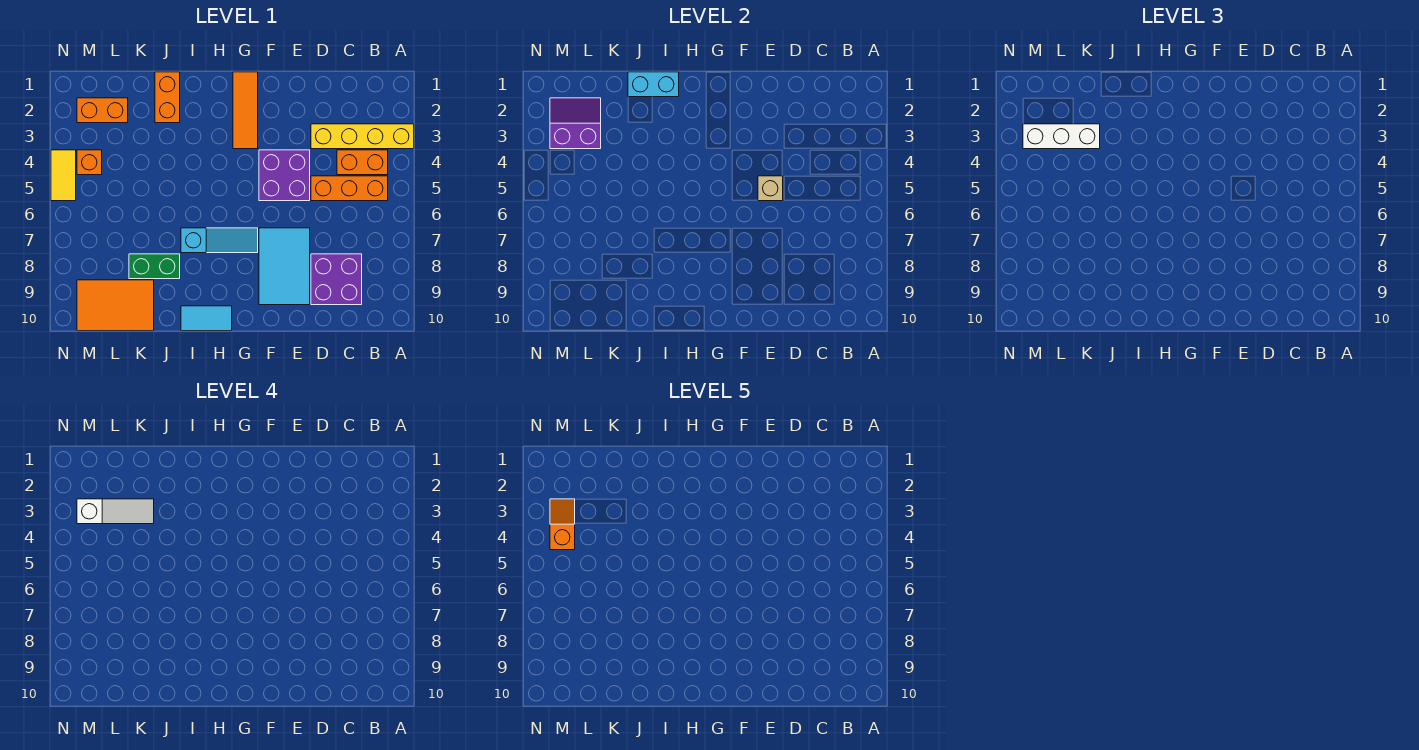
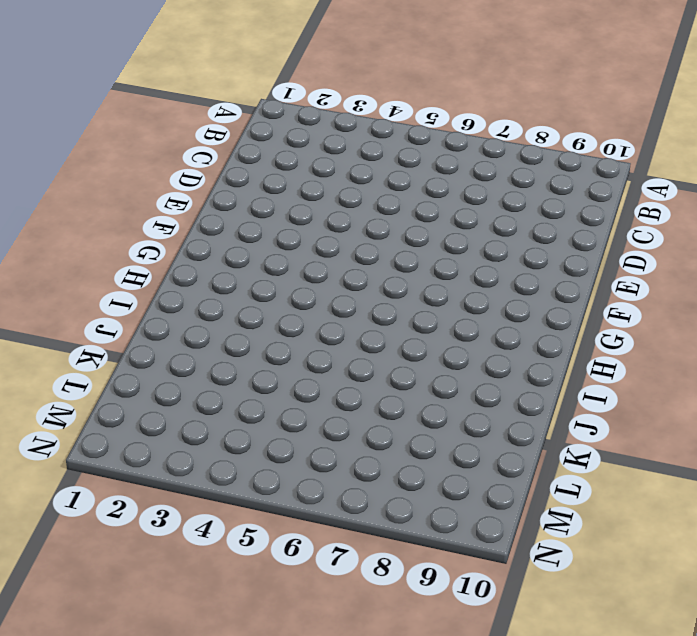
none -> yellow 1x4 brick [311,124,414,149]
none -> orange 1x2 brick [337,150,388,175]
none -> orange 1x3 brick [311,176,388,201]

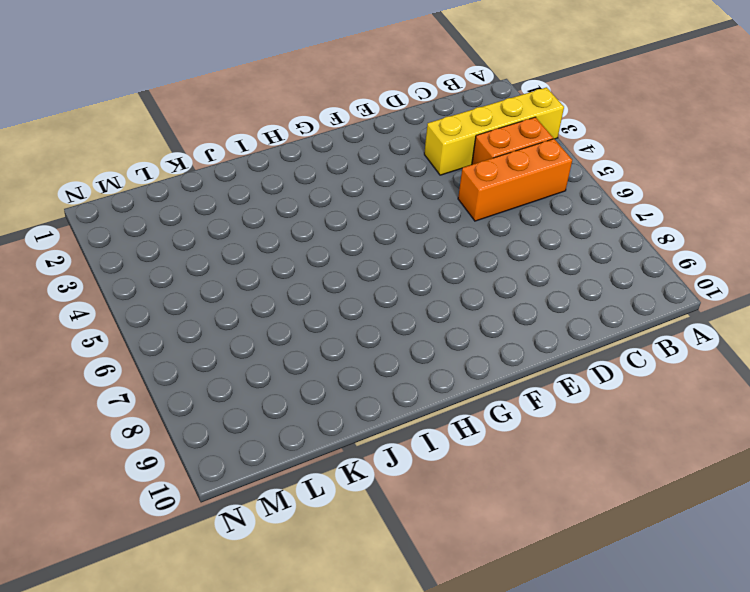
none -> purple 2x2 brick [311,254,362,305]
none -> purple 2x2 brick [259,150,310,201]
none -> cyan 2x3 tile [259,228,310,305]

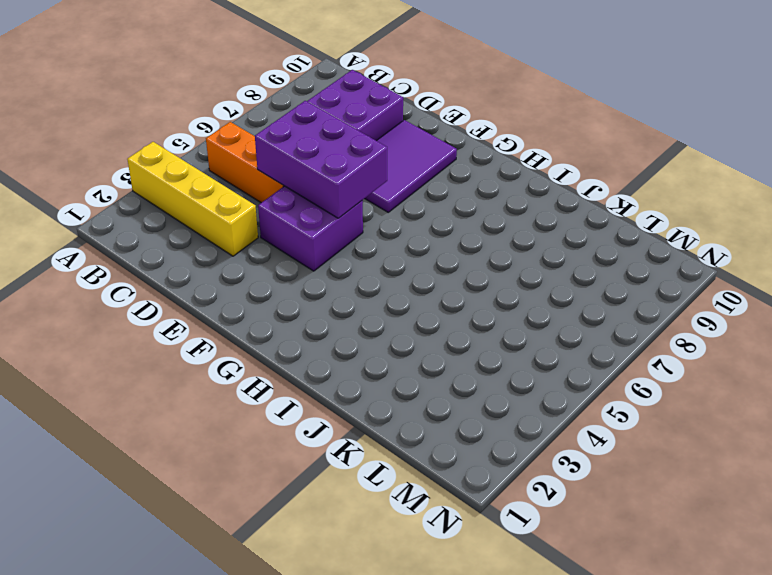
purple 2x3 brick [255,101,387,218] -> tan 1x1 brick [758,176,783,201]
purple 2x3 tile [364,120,457,212] -> cyan 2x3 tile [259,228,310,305]
none -> orange 1x2 brick [337,150,388,175]
none -> orange 1x3 tile [233,72,258,149]
none -> cyan 1x3 slope [181,228,258,253]

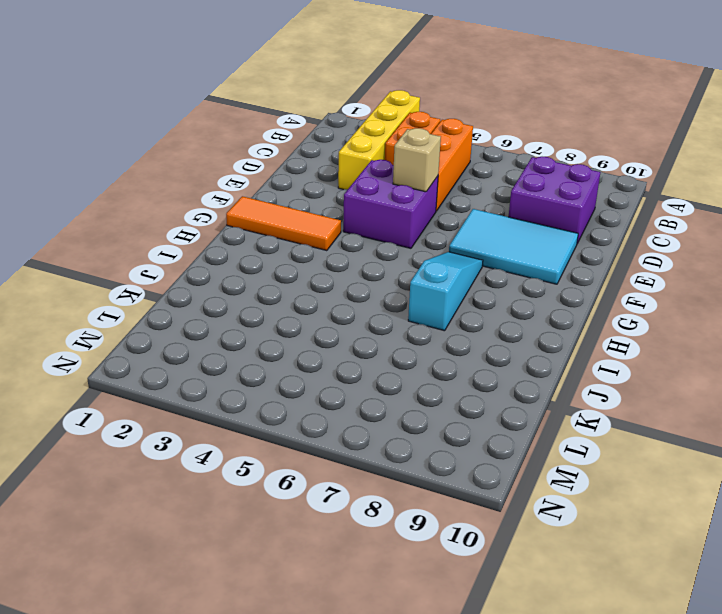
none -> cyan 1x2 tile [181,306,232,331]
none -> orange 1x2 brick [155,72,180,123]
none -> green 1x2 brick [129,254,180,279]

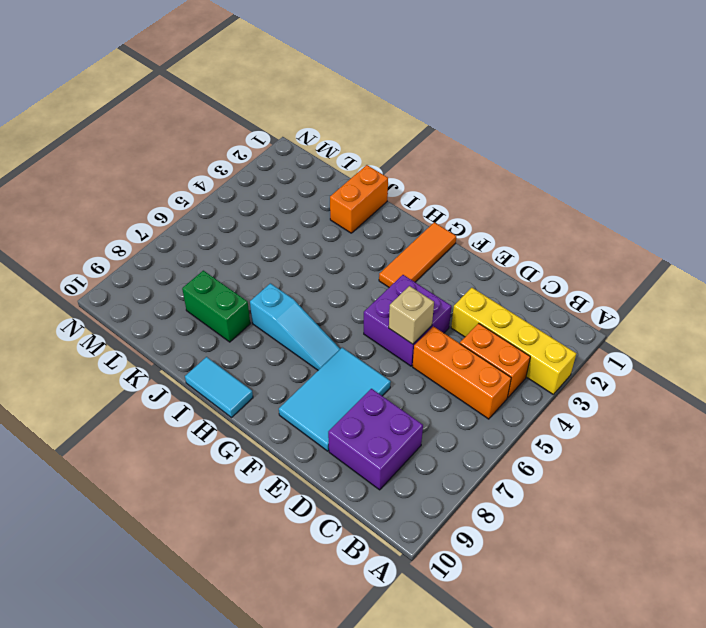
none -> orange 2x3 tile [77,280,154,331]
none -> orange 1x2 brick [77,98,128,123]
none -> orange 1x1 brick [77,150,102,175]

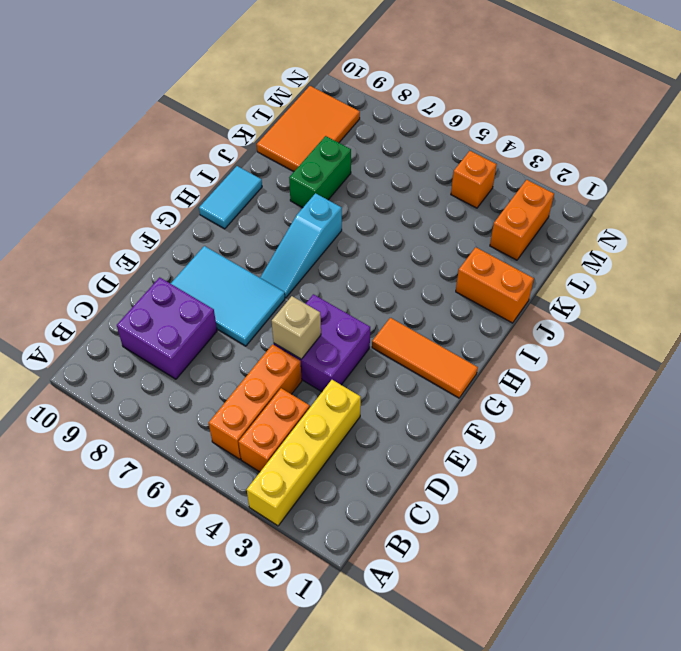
none -> yellow 1x2 tile [51,150,76,201]
none -> cyan 1x2 brick [628,72,679,97]
none -> purple 2x2 slope [550,98,601,149]

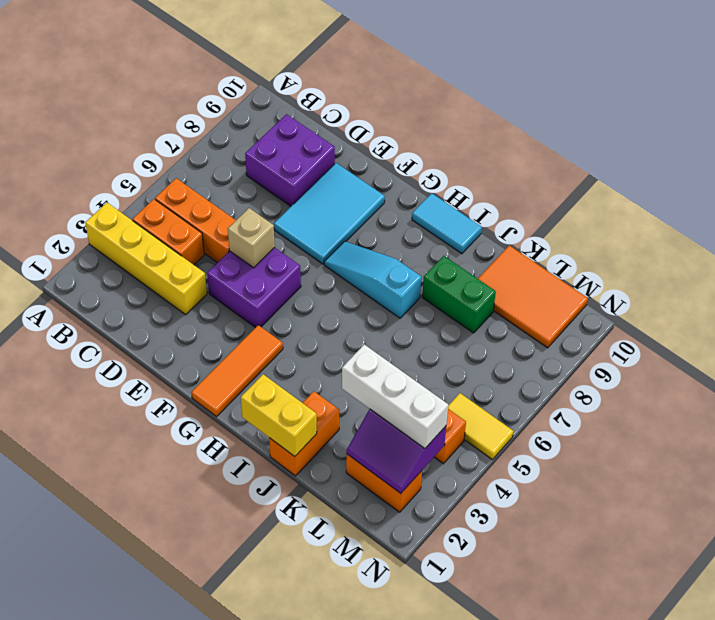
yellow 1x2 brick [241,374,317,456] -> cyan 1x2 brick [628,72,679,97]
yellow 1x2 tile [448,393,513,460] -> yellow 1x2 tile turned to [51,150,76,201]
none -> white 1x3 slope [77,499,154,524]
none -> orange 1x2 slope [550,499,575,550]

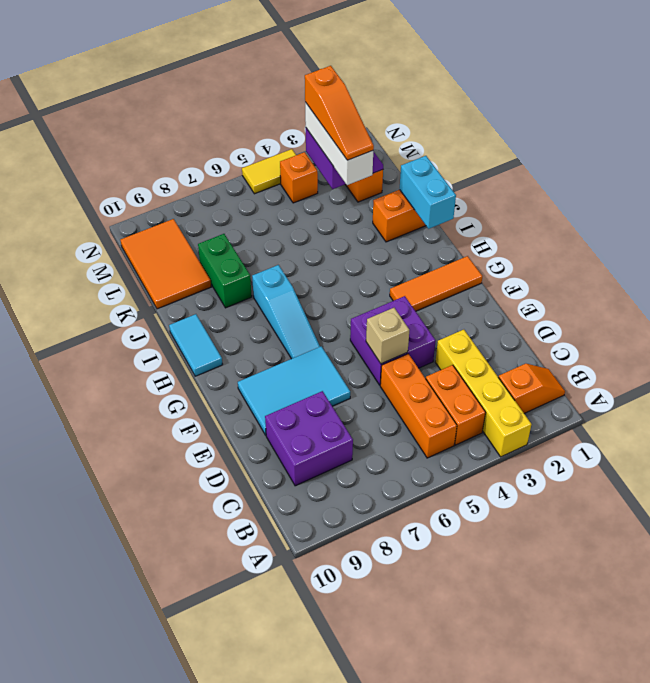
orange 1x2 slope [498,364,565,413] -> orange 1x2 slope moved to [550,499,575,550]
orange 1x3 slope [305,66,374,160] -> white 1x3 slope [77,499,154,524]

